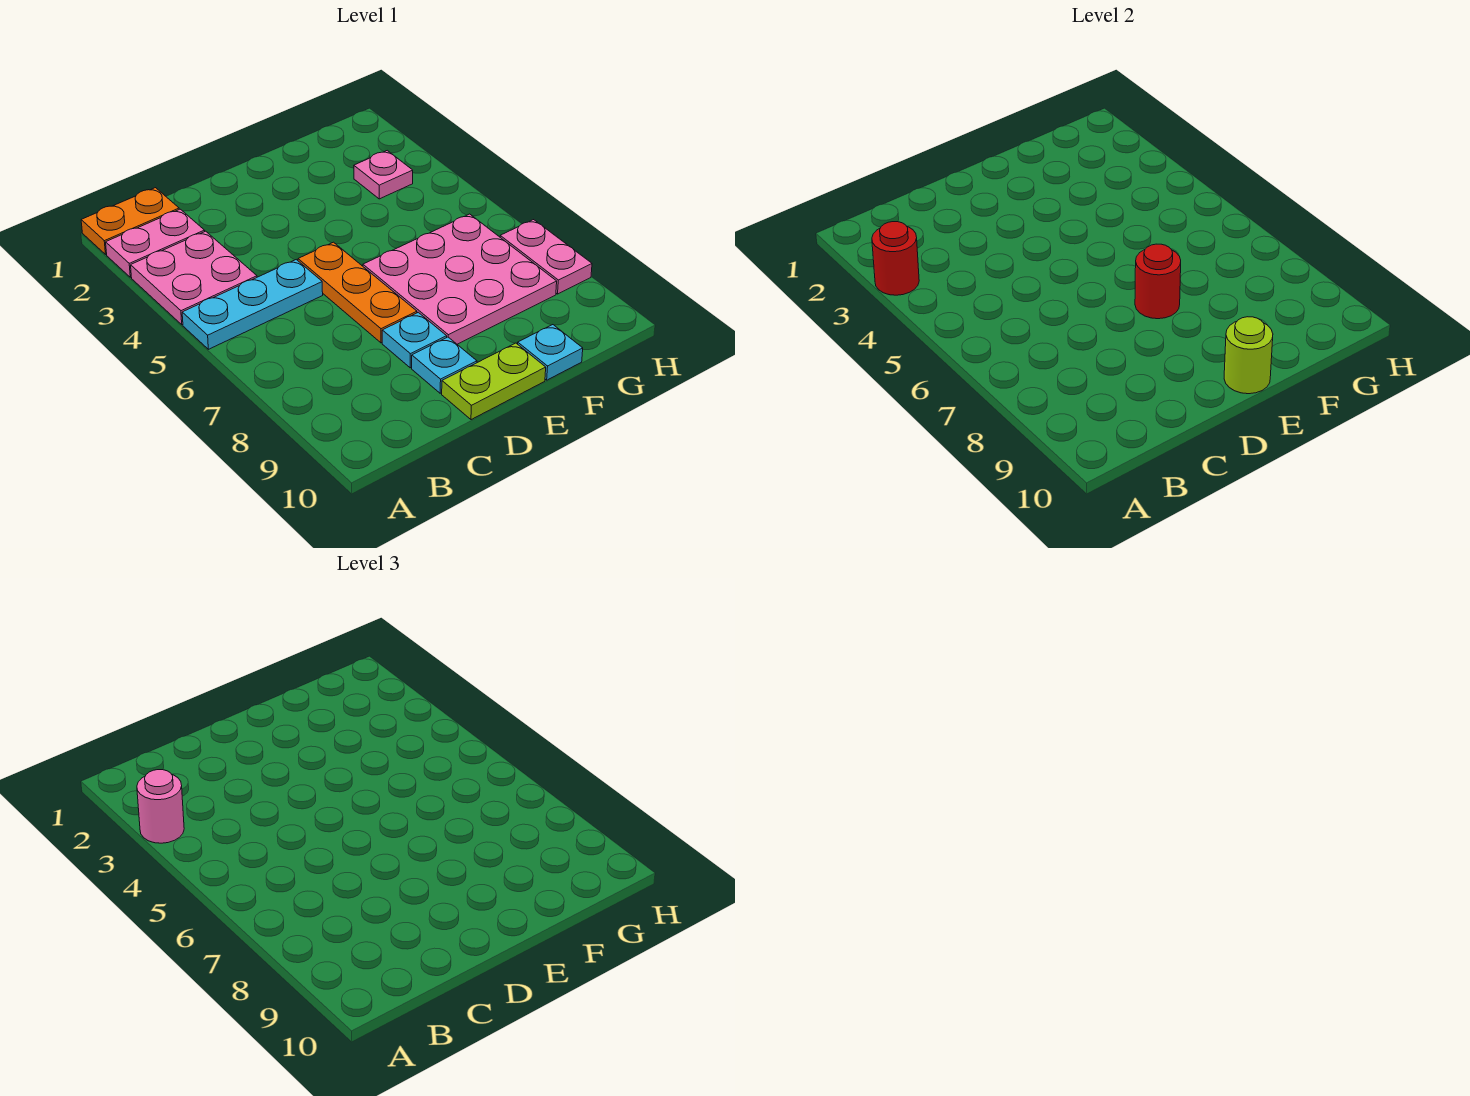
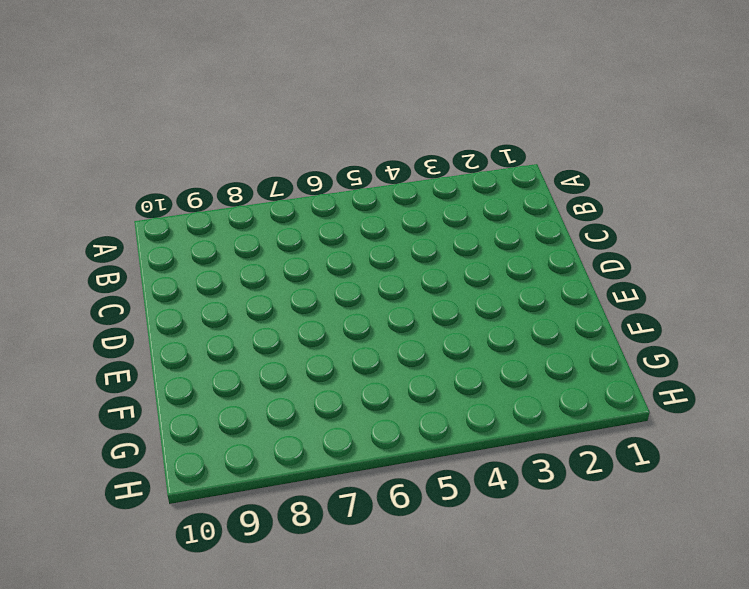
none -> orange 1x2 plate [81,188,179,254]
none -> pink 1x2 plate [106,209,205,277]
none -> pink 2x2 plate [131,231,257,325]

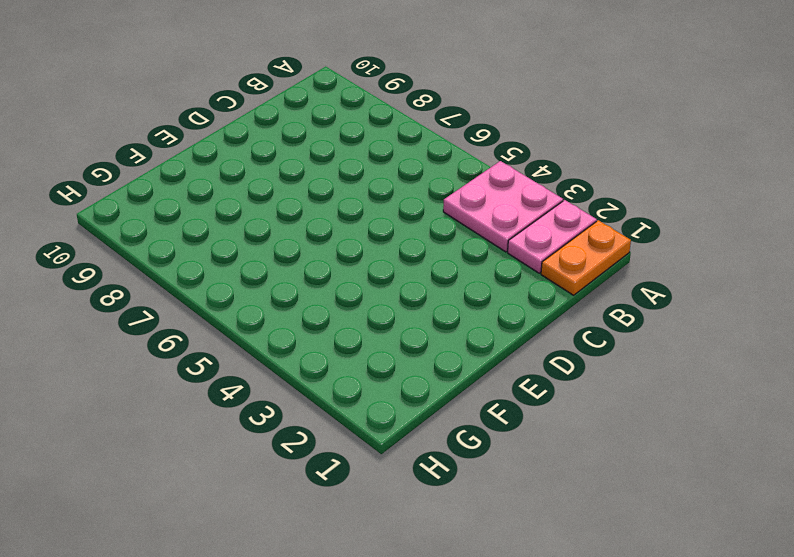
none -> cyan 1x3 plate [182,260,323,349]
none -> orange 1x3 plate [298,242,417,343]
none -> cyan 1x1 plate [382,312,447,368]

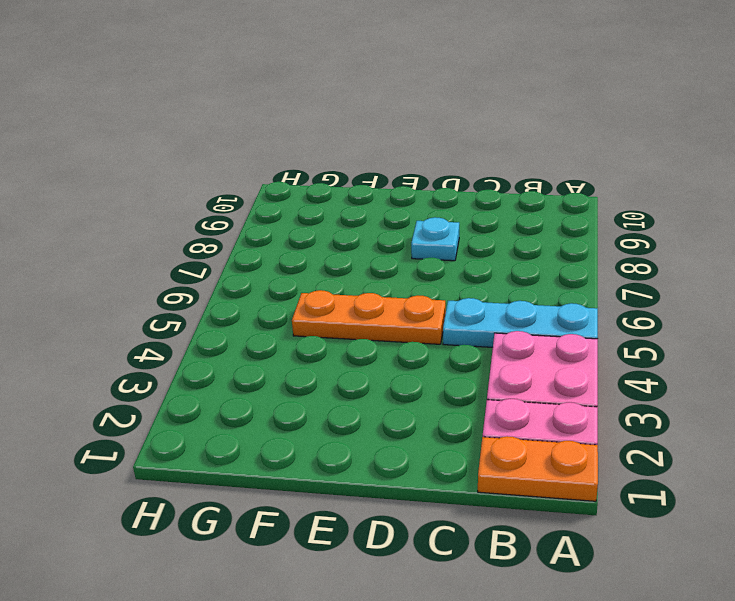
orange 1x3 plate [292,290,446,344] -> orange 1x3 plate turned to [298,242,417,343]
none -> cyan 1x1 plate [412,337,477,393]
none -> lime 1x2 plate [442,343,546,420]
none -> pink 3x3 plate [363,214,557,344]

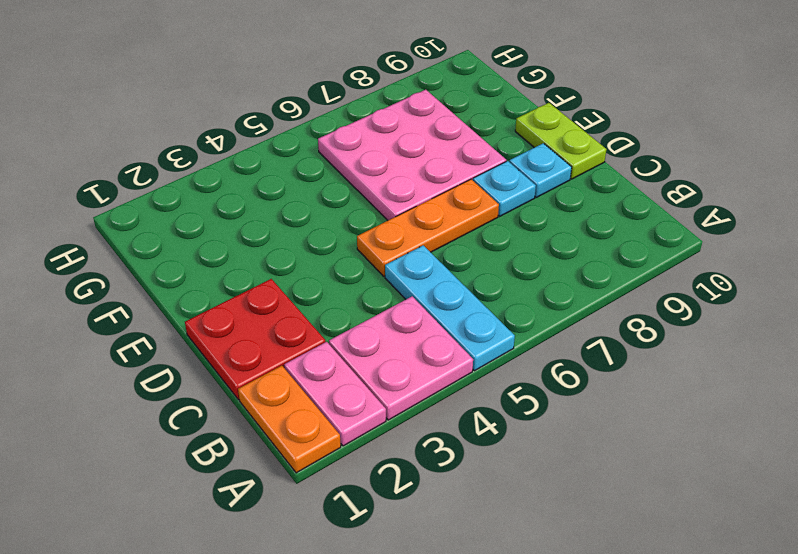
red 2x2 plate [185,279,325,400] -> none
none -> cyan 1x1 plate [518,325,583,380]
none -> pink 1x1 plate [354,151,413,199]
none -> pink 1x2 plate [500,220,592,294]

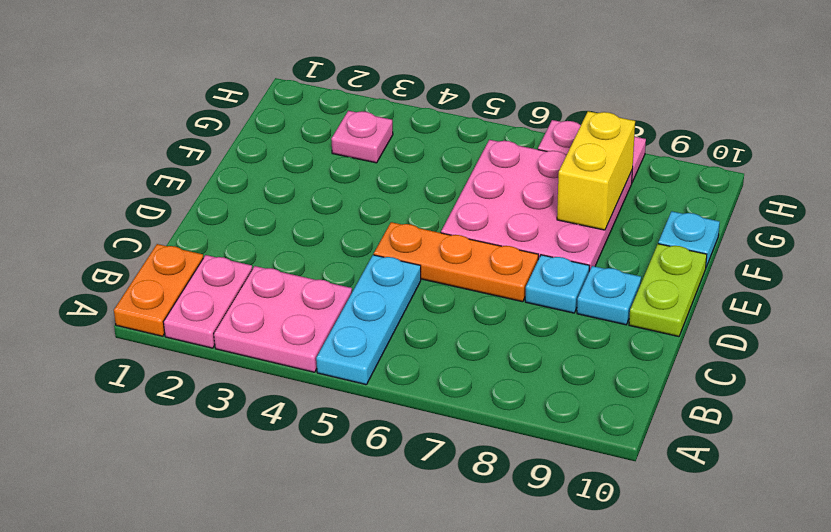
yellow 1x2 brick [557,111,635,230] -> none
none -> red 1x1 round brick [872,222,919,295]
none -> red 1x1 round brick [1135,244,1181,319]
none -> lime 1x1 round brick [1224,317,1273,394]

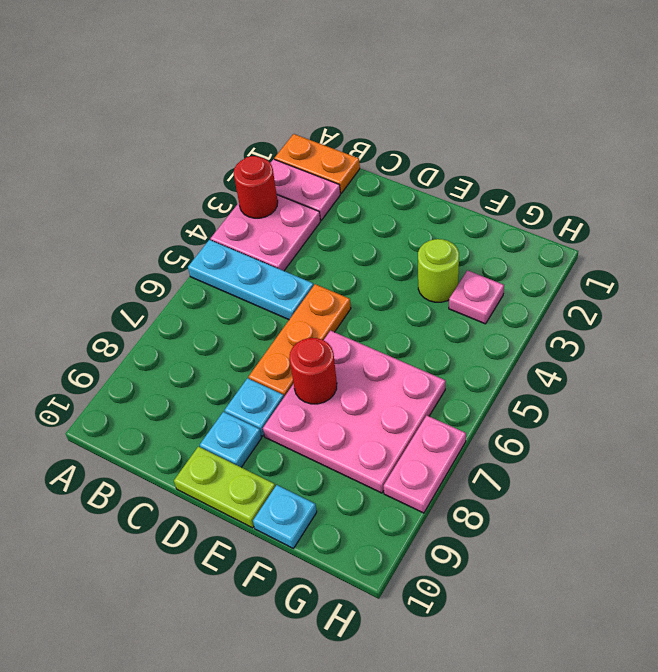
lime 1x1 round brick [418,239,459,302] -> lime 1x1 round brick moved to [1224,317,1273,394]
none -> pink 1x1 round brick [137,770,184,843]

